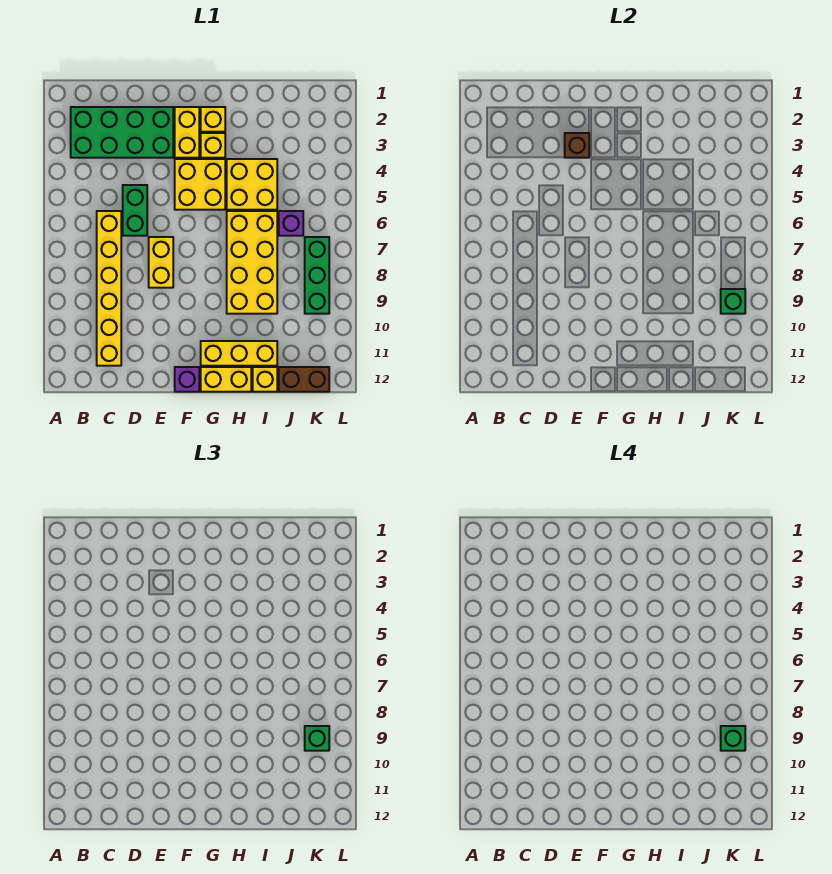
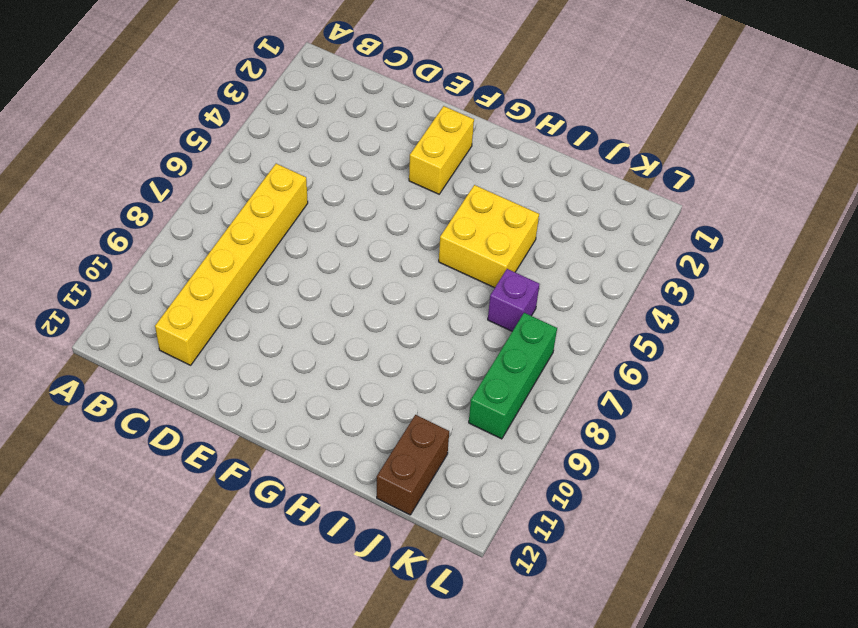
brown 1x2 brick [377,415,449,515] -> brown 1x2 brick turned to [279,367,329,392]
none -> green 2x4 brick [71,107,173,158]
none -> green 1x2 brick [123,185,147,236]
none -> yellow 1x2 brick [149,237,173,288]

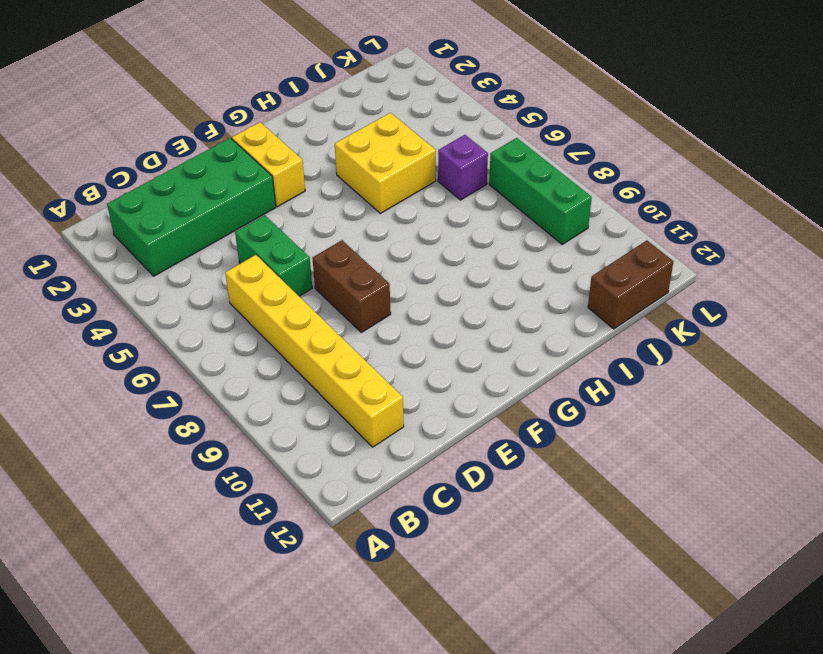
brown 1x2 brick [312,240,391,332] -> yellow 1x2 brick [149,237,173,288]
none -> yellow 2x2 brick [175,159,225,210]
none -> purple 1x1 brick [175,367,199,392]
none -> yellow 1x1 brick [201,107,225,132]

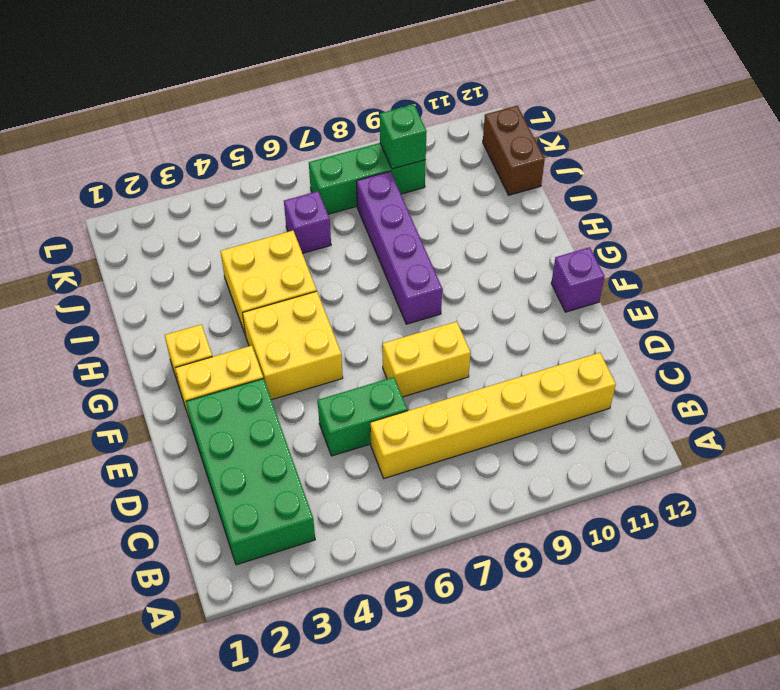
purple 1x4 brick [356,171,442,324] -> yellow 2x4 brick [227,211,277,314]
none -> yellow 1x1 brick [201,133,225,158]
none -> yellow 1x3 brick [201,341,277,366]
none -> yellow 1x2 brick [201,367,251,392]

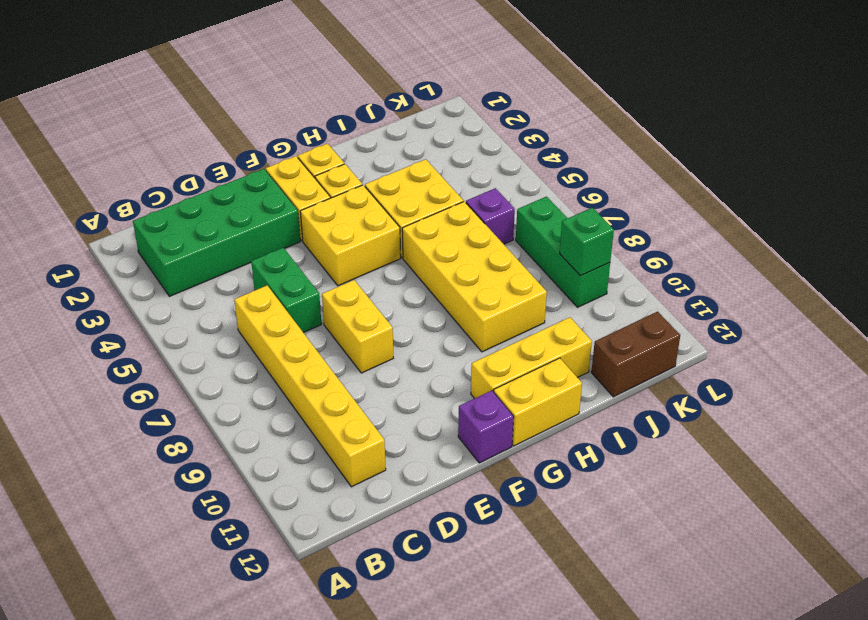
none -> yellow 1x1 brick [253,367,277,392]
none -> brown 1x1 brick [565,133,589,158]
none -> green 1x1 brick [305,726,329,751]

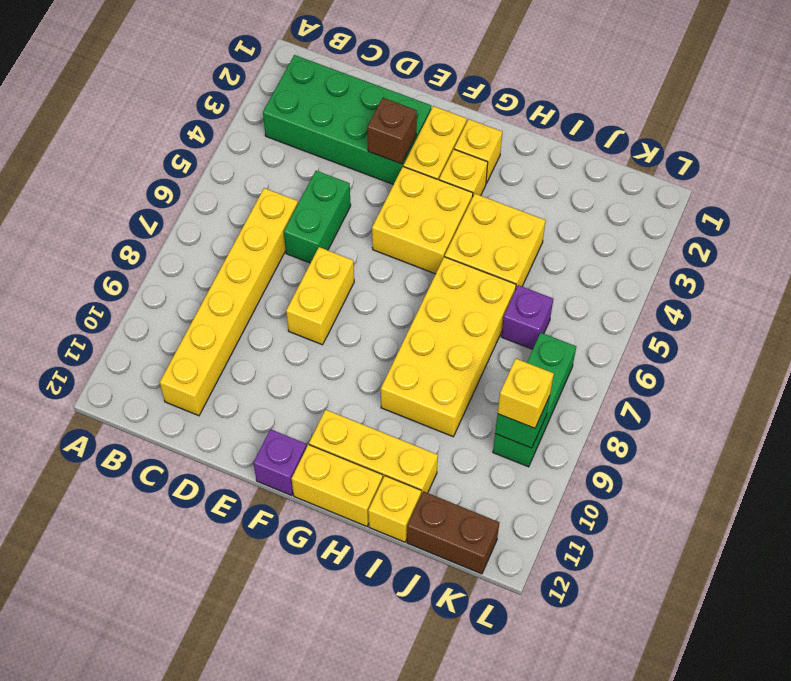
yellow 1x1 brick [498,359,554,428] -> green 1x1 brick [305,726,329,751]
none -> green 1x1 brick [721,726,745,751]

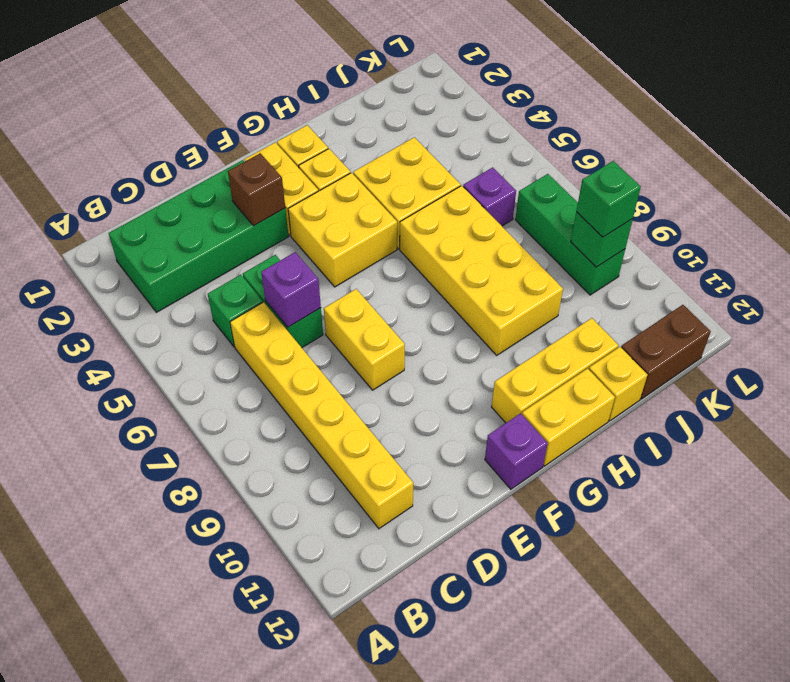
green 1x1 brick [208,275,263,347] -> green 1x1 brick moved to [721,726,745,751]
purple 1x1 brick [261,252,321,327] -> none

